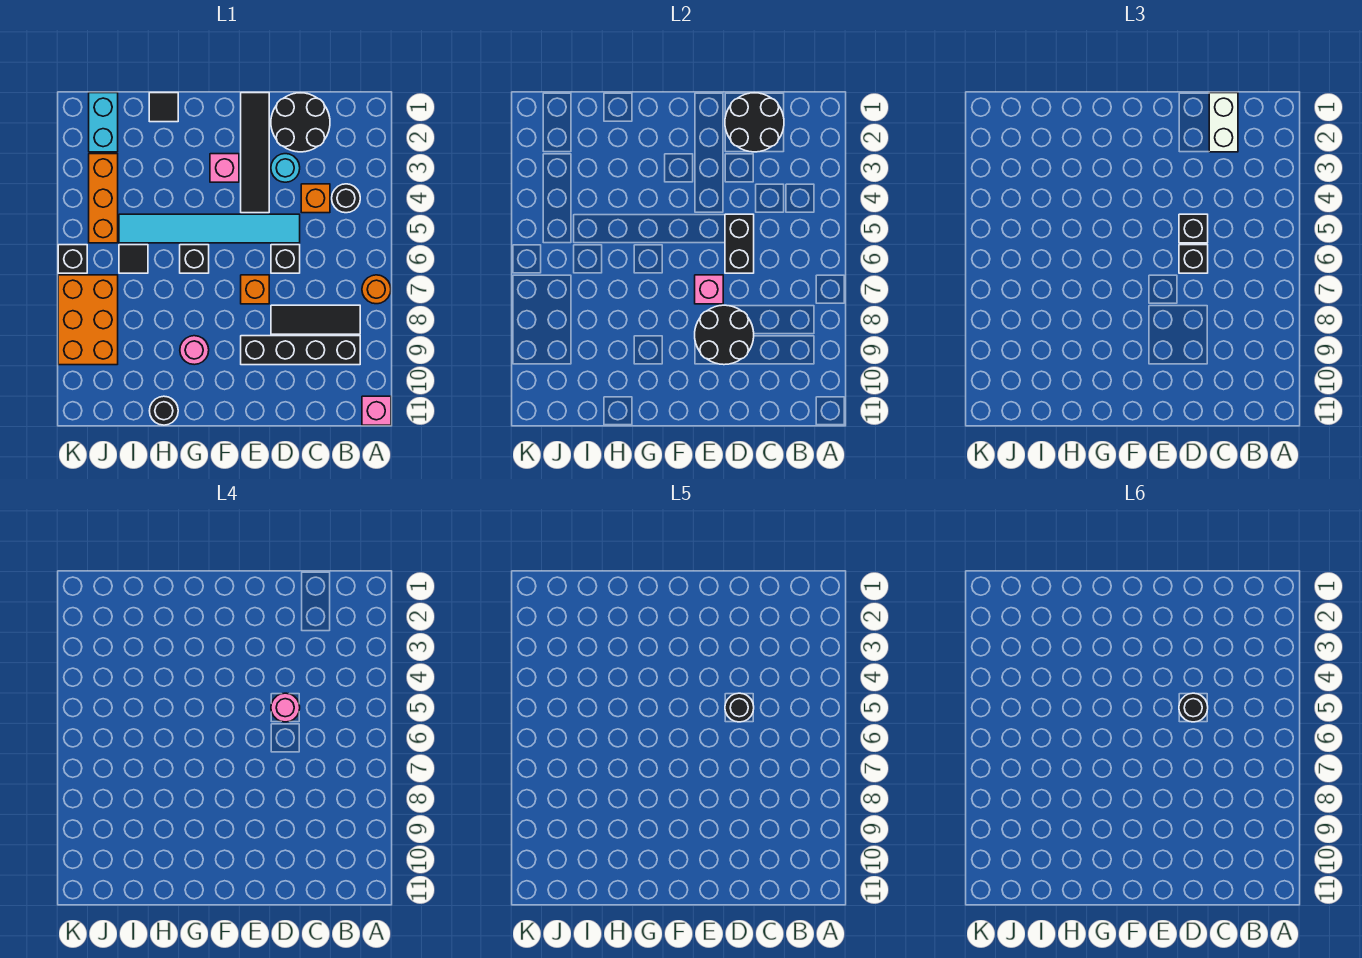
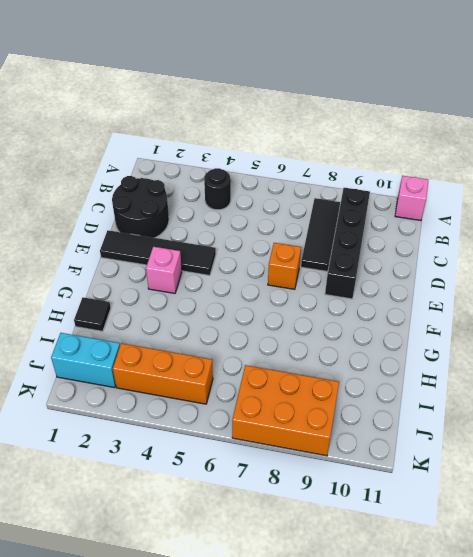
none -> orange 1x1 round brick [362,275,391,304]
none -> orange 1x1 brick [301,184,330,213]
none -> cyan 1x1 round brick [271,154,300,182]
none -> cyan 1x6 tile [119,214,300,243]

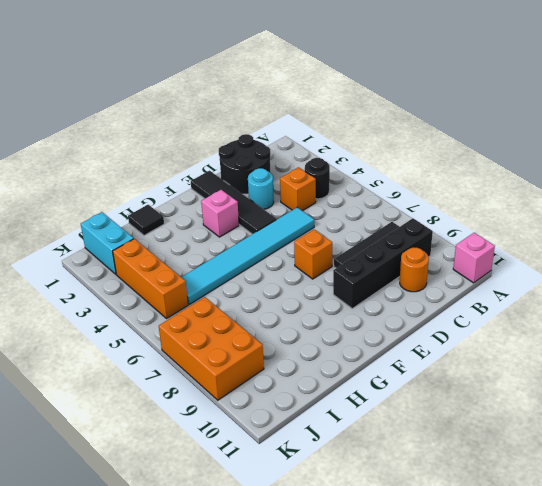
orange 1x1 round brick [400,248,429,292] -> orange 1x1 round brick moved to [362,275,391,304]
none -> black 1x1 brick [271,245,300,273]
none -> black 1x1 brick [180,245,209,273]
none -> pink 1x1 round brick [180,336,209,365]
none -> black 1x1 round brick [150,396,178,425]

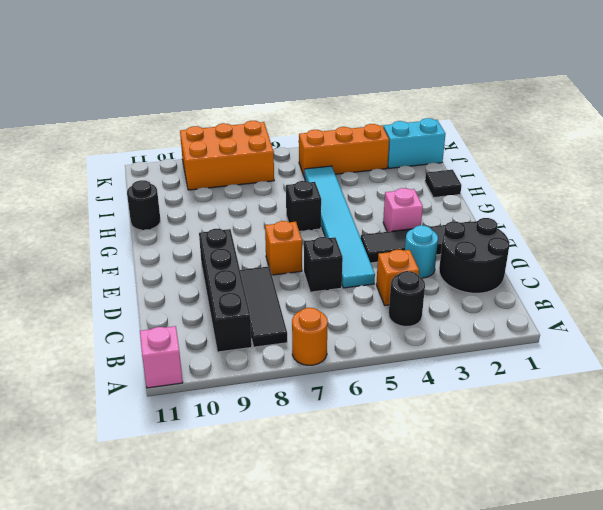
none -> pink 1x1 round brick [180,336,209,365]
none -> black 1x1 tile [119,245,148,273]
none -> black 1x1 brick [58,245,87,273]
none -> black 2x2 round brick [725,93,784,152]

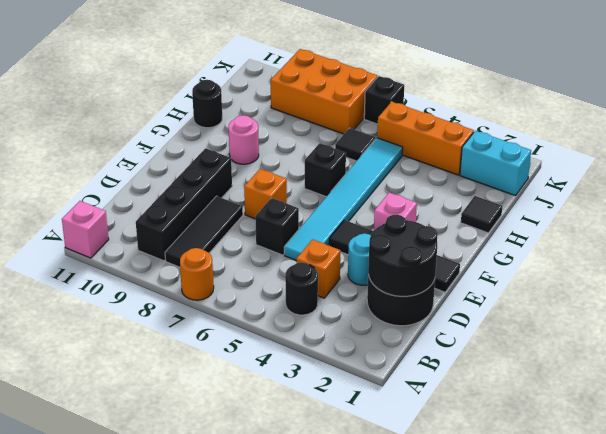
none -> black 1x2 brick [725,214,754,273]
none -> black 2x2 round brick [695,305,754,365]
none -> pink 1x1 brick [695,275,723,304]
none -> white 1x2 brick [1209,93,1238,152]

